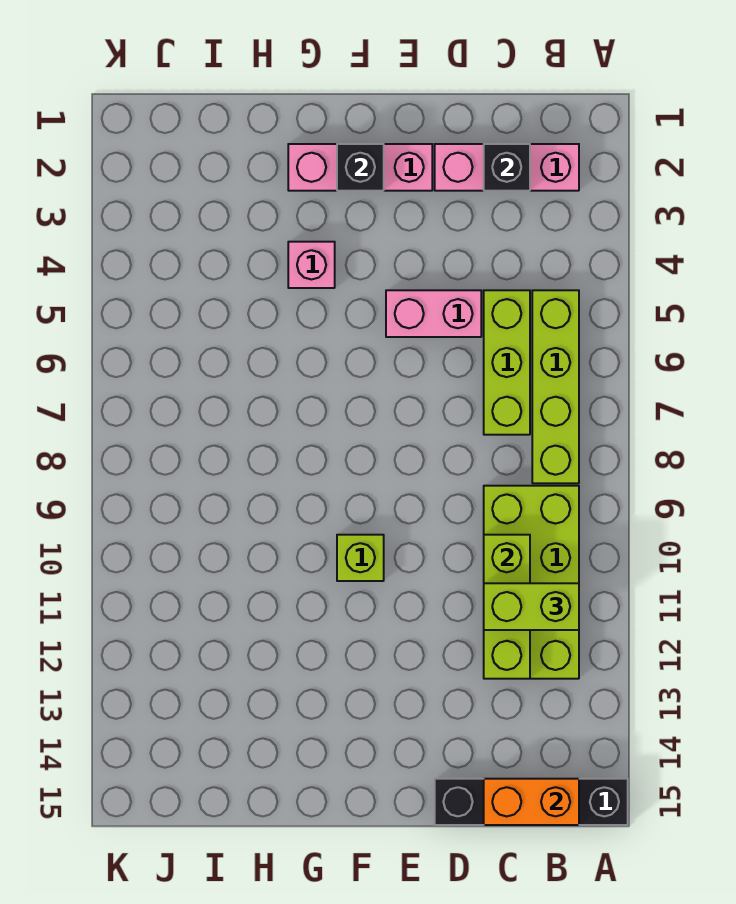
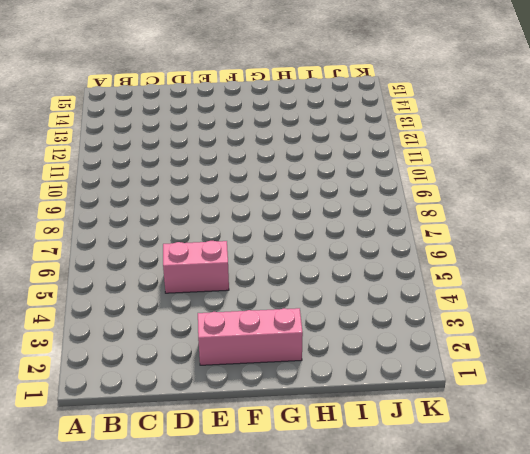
none -> black 1x4 brick [435,779,628,825]
none -> pink 1x3 brick [435,144,579,191]
none -> lime 1x4 brick [532,290,579,483]

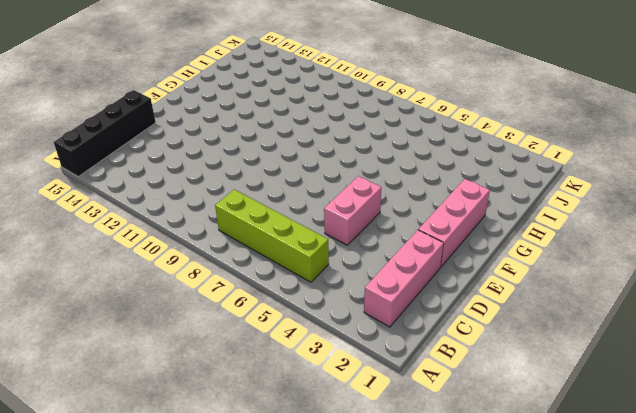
none -> lime 2x4 brick [484,486,579,679]
none -> lime 1x3 brick [484,290,530,435]
none -> lime 1x1 brick [337,535,384,581]

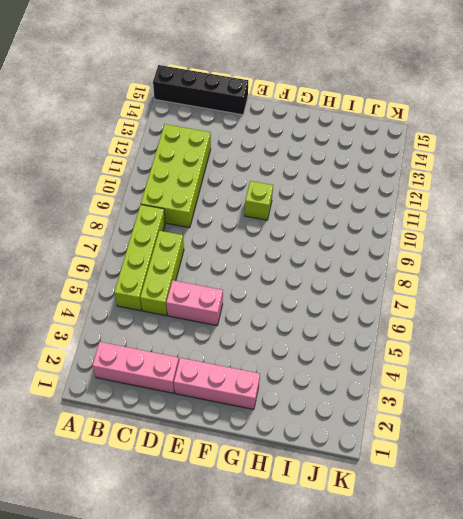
none -> pink 1x1 brick [288,242,335,288]
none -> orange 1x2 brick [484,779,579,825]
none -> black 1x1 brick [484,144,530,191]

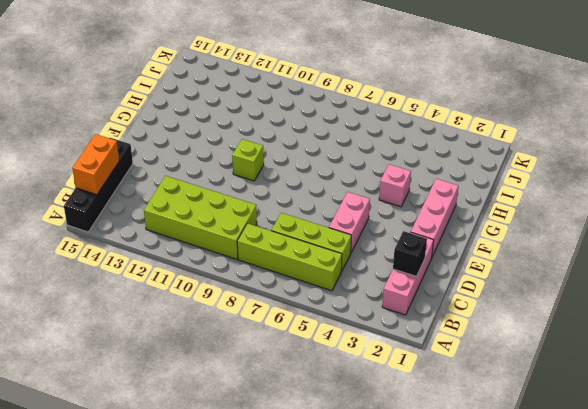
none -> lime 1x3 brick [484,535,530,679]
none -> black 1x1 brick [337,144,384,191]
none -> lime 1x2 brick [484,583,579,630]

